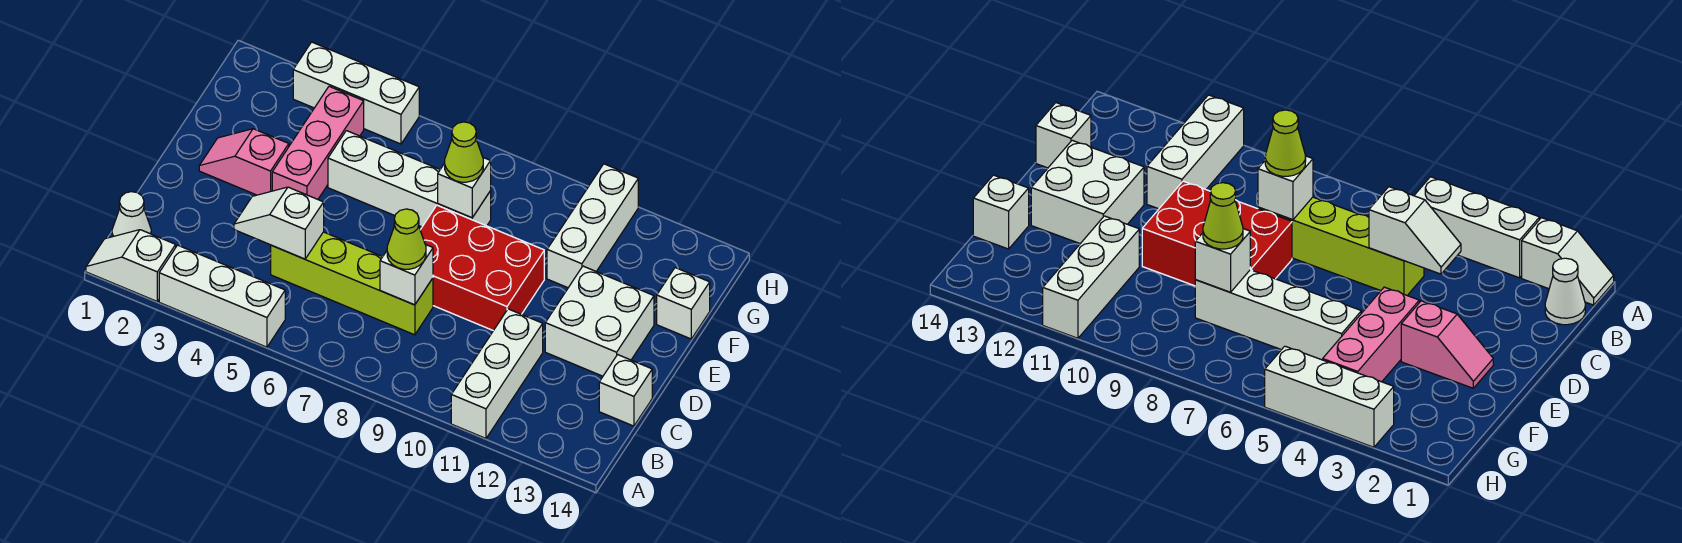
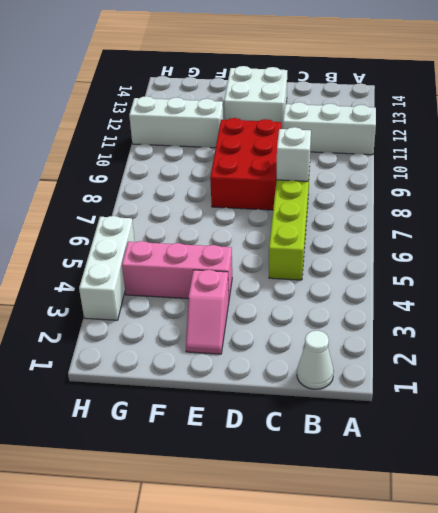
none -> white 1x2 slope [86,230,176,301]
none -> white 1x3 brick [159,245,285,347]
none -> white 1x1 brick [599,355,652,426]

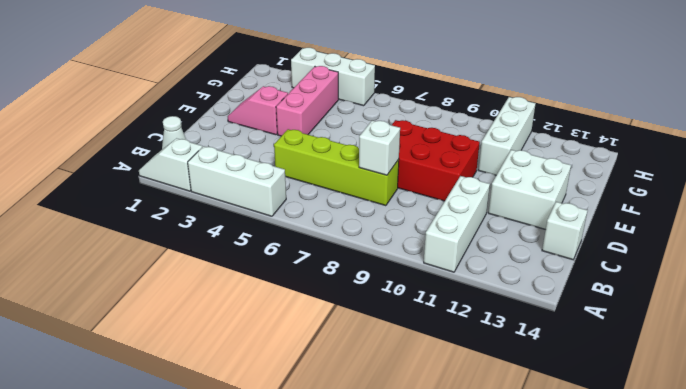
none -> white 1x4 brick [328,131,491,227]
none -> white 1x1 brick [657,268,710,339]
none -> white 1x2 slope [234,187,324,259]

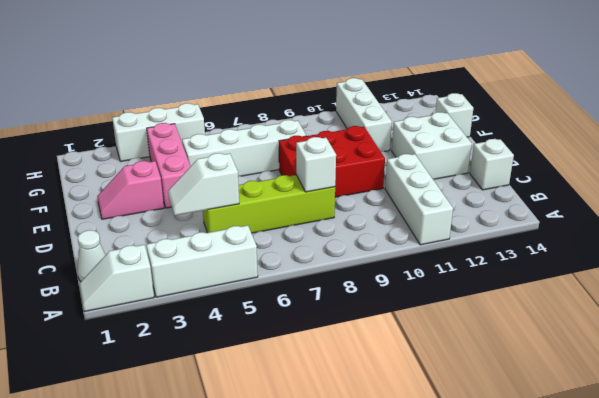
none -> white 1x1 brick [438,158,491,218]
none -> lime 1x1 cone [387,209,426,269]
none -> lime 1x1 cone [445,122,483,182]

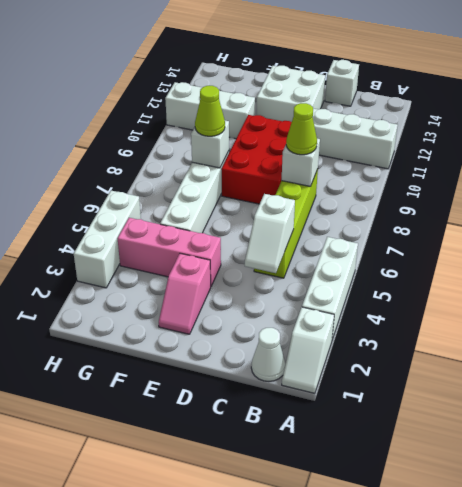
none -> white 1x1 brick [657,268,710,339]

